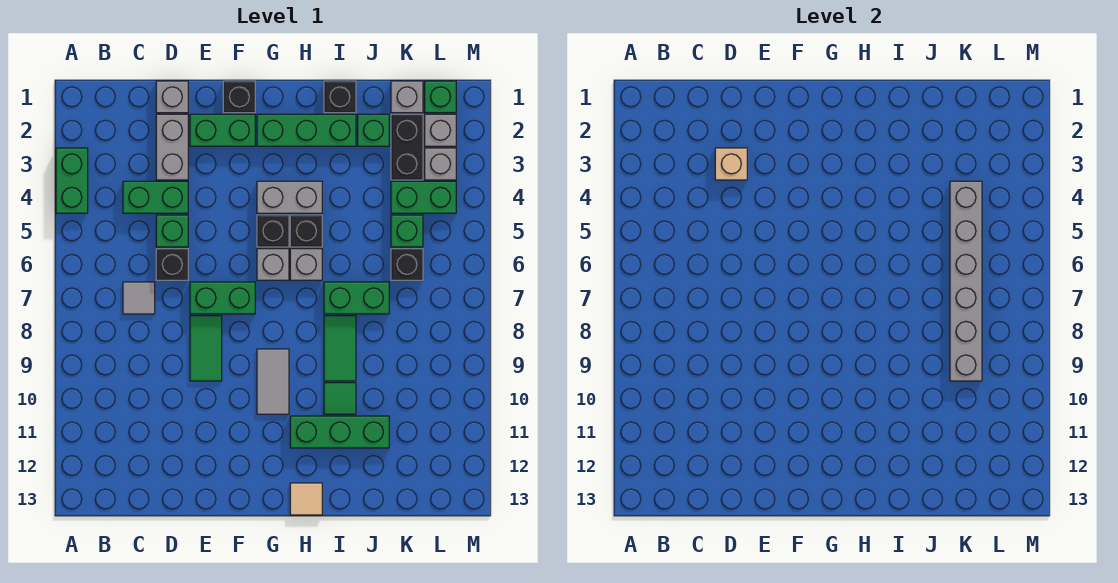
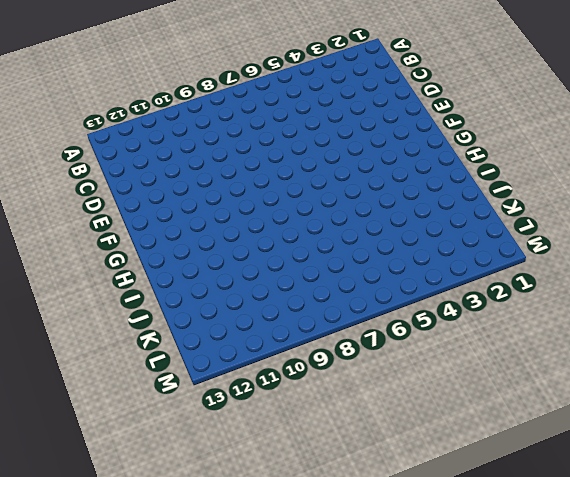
none -> green 1x2 brick [56,148,88,213]
none -> green 1x2 brick [123,181,188,213]
none -> grey 1x1 tile [123,282,155,314]
none -> grey 1x1 brick [156,81,188,113]

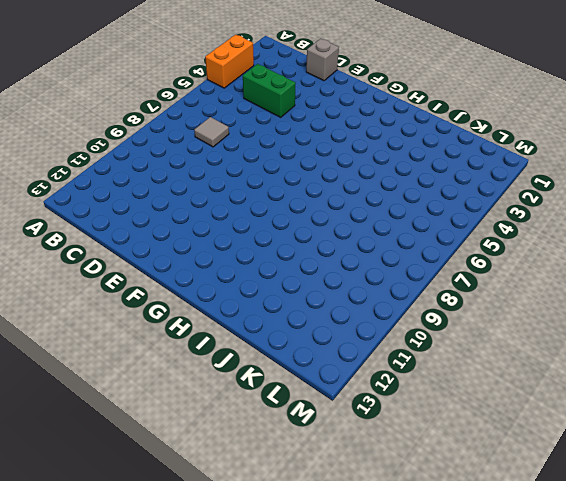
orange 1x2 brick [205,35,254,88] -> green 1x2 brick [56,148,88,213]
none -> grey 1x2 brick [156,114,188,180]
none -> green 1x1 brick [156,215,188,247]
none -> black 1x1 brick [156,249,188,280]
none -> green 1x2 brick [190,114,255,146]

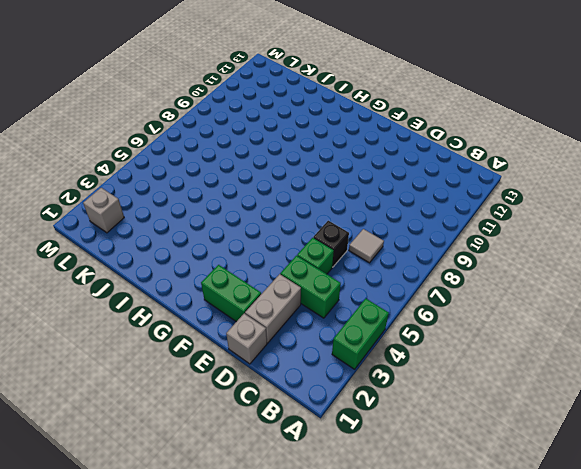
none -> green 1x2 brick [190,282,255,314]
none -> green 1x2 tile [190,316,222,381]
none -> black 1x1 brick [223,81,255,113]
none -> green 1x3 brick [257,114,356,146]

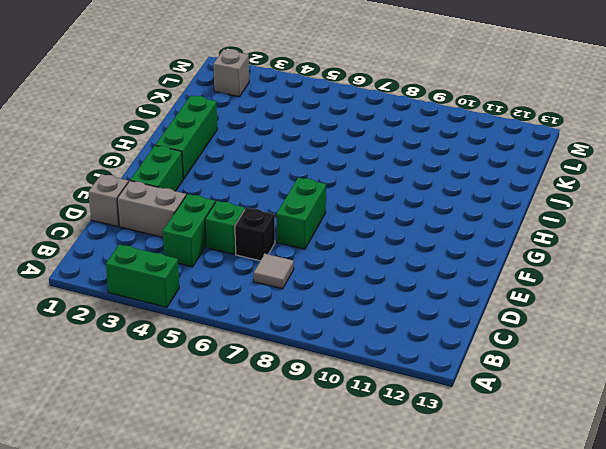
none -> green 1x2 tile [190,316,222,381]
none -> black 1x1 brick [223,81,255,113]
none -> grey 1x2 brick [257,181,322,213]
none -> black 1x1 brick [257,215,289,247]

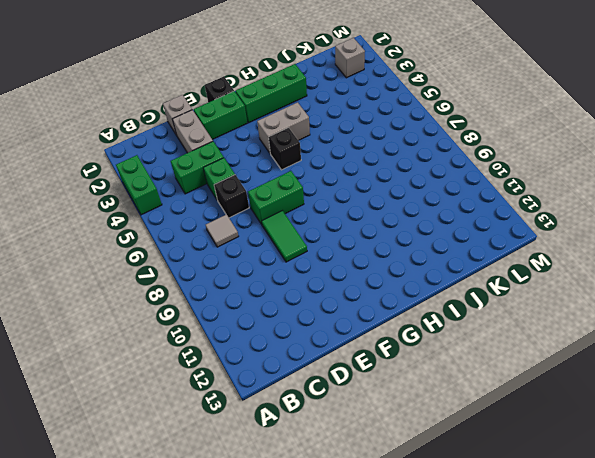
none -> grey 1x1 brick [257,249,289,280]
none -> grey 1x2 tile [257,349,289,414]
none -> black 1x1 brick [290,215,322,247]
none -> grey 1x1 brick [290,249,322,280]

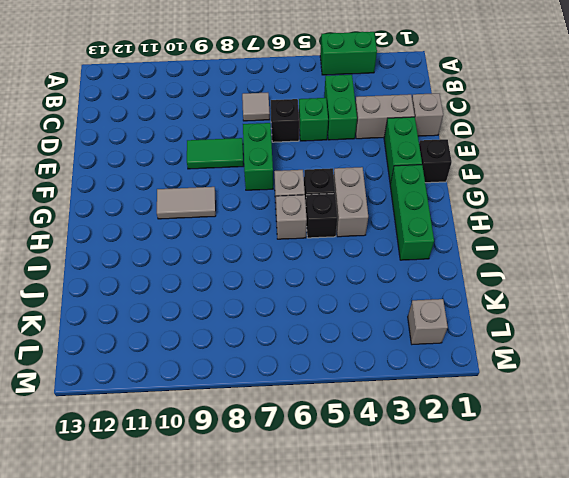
none -> green 1x3 brick [290,416,389,448]
none -> tan 1x1 tile [290,483,322,515]
none -> black 1x1 brick [324,81,356,113]
none -> green 1x2 brick [324,282,389,314]

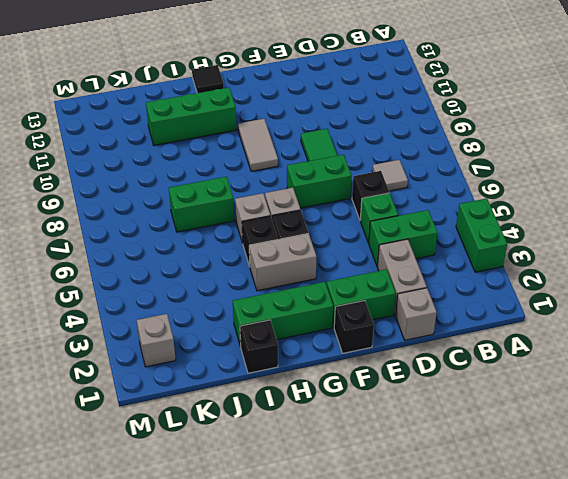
black 1x1 tile [192,65,224,93] -> tan 1x1 tile [290,483,322,515]
none -> green 1x2 tile [324,316,356,381]
none -> green 1x1 tile [324,383,356,414]
none -> green 1x1 brick [358,114,389,146]
none -> grey 1x1 brick [391,81,423,113]

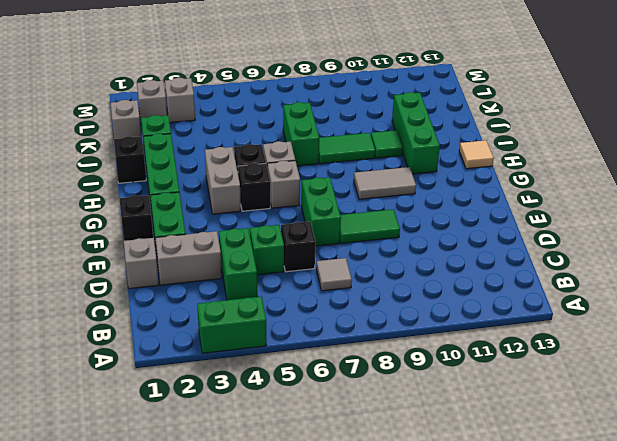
none -> black 1x2 brick [391,114,423,180]
none -> green 1x2 brick [391,181,456,213]
none -> green 1x1 brick [391,215,423,247]
none -> black 1x1 brick [391,249,423,280]

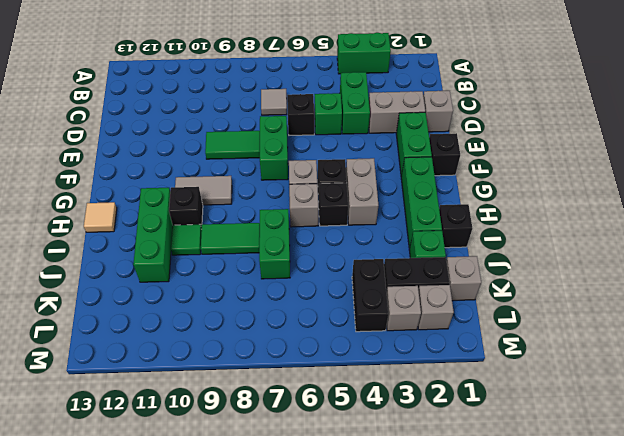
black 1x1 brick [169,187,203,229] -> black 1x1 brick moved to [391,249,423,280]
black 1x2 brick [352,259,388,332] -> green 1x2 brick [391,181,456,213]
none -> green 1x1 brick [391,215,423,247]
none -> green 1x1 brick [425,81,456,113]
none -> tan 1x1 brick [715,148,747,180]
none -> grey 1x6 brick [950,181,982,381]

